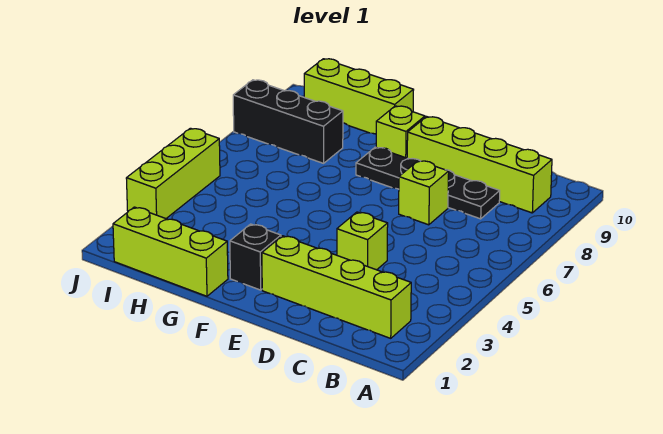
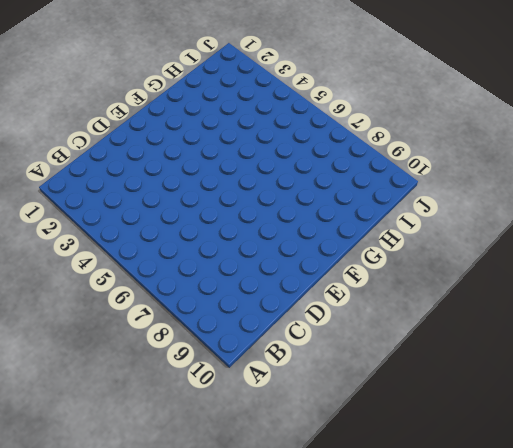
none -> lime 1x4 brick [262,236,411,338]
none -> lime 1x4 brick [407,117,552,213]

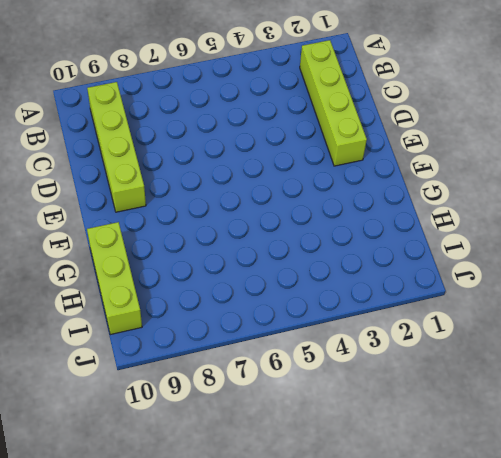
none -> black 1x4 plate [356,147,500,219]
none -> lime 1x1 brick [337,212,388,270]

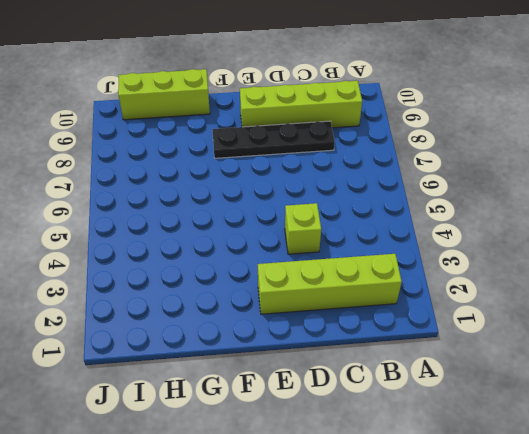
none -> lime 1x1 brick [399,161,449,225]
none -> black 1x1 brick [230,224,281,290]

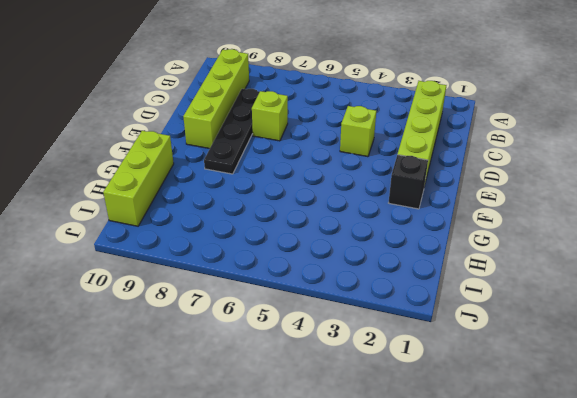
none -> lime 1x1 brick [376,106,425,158]
none -> lime 1x3 brick [113,207,228,296]

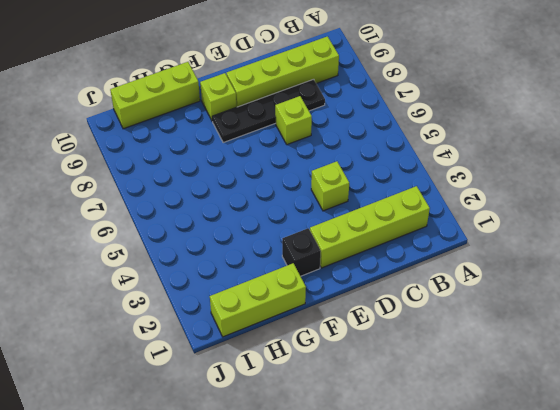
none -> black 1x3 brick [233,80,343,163]
none -> lime 1x3 brick [126,128,220,219]

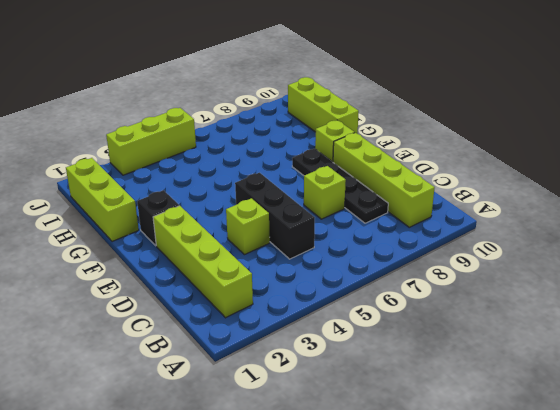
black 1x3 brick [235,173,315,259] -> black 1x3 brick moved to [233,80,343,163]

